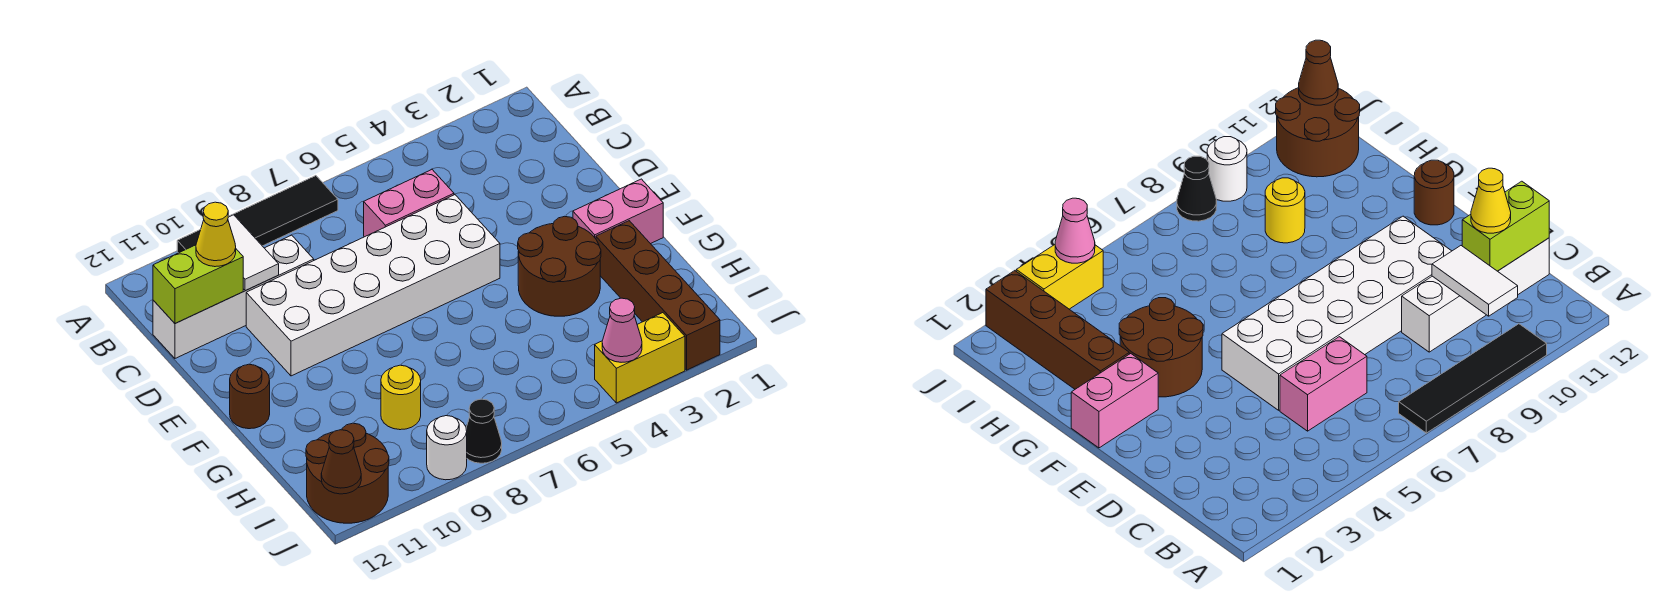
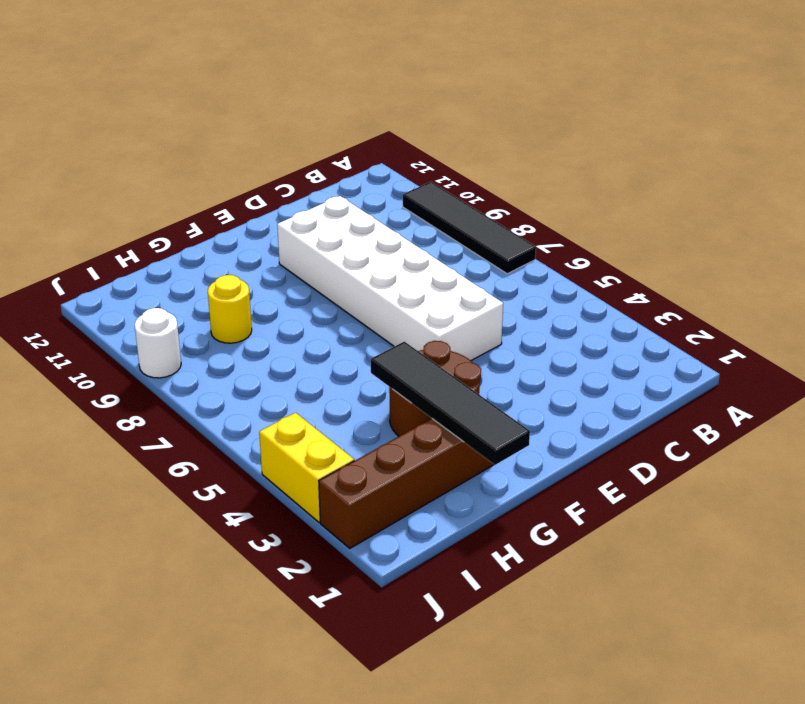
black 1x4 tile [371,342,530,465] -> none
none -> pink 1x2 brick [364,170,454,237]
none -> white 1x4 brick [153,235,314,358]
none -> pink 1x2 brick [573,179,663,244]

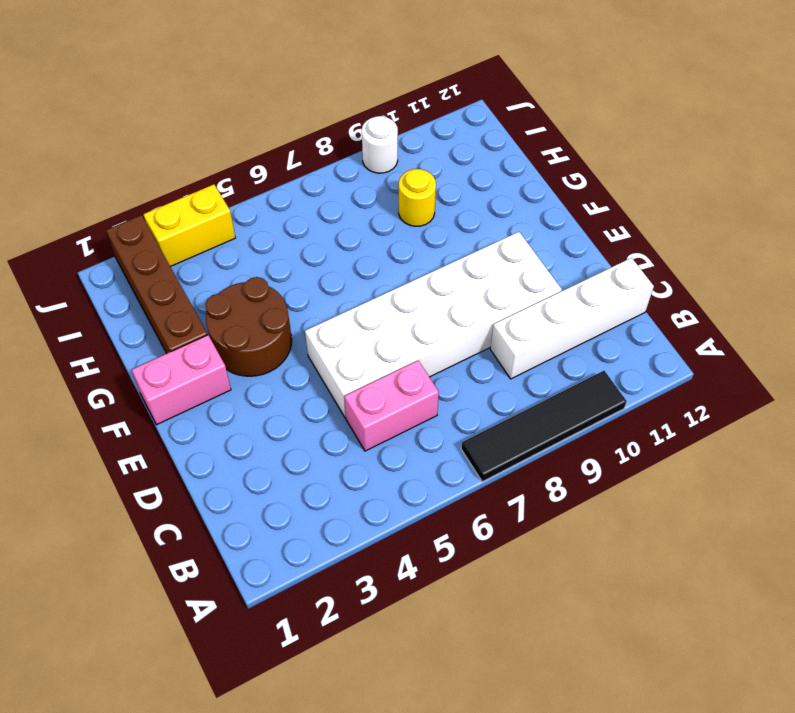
none -> brown 1x1 round brick [230,364,270,429]
none -> brown 2x2 round brick [306,423,389,523]
none -> black 1x1 cone [466,399,502,463]

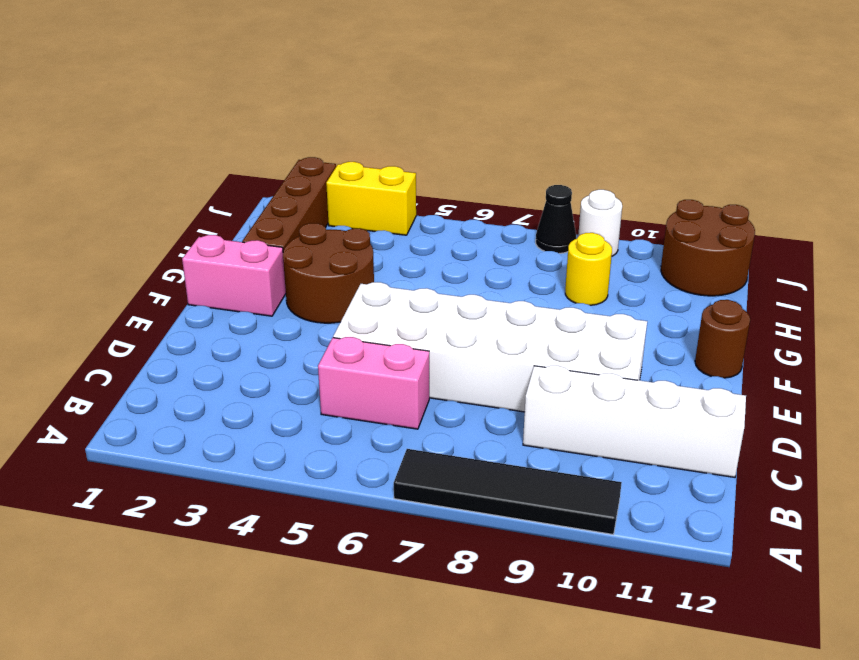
none -> white 1x2 tile [228,215,279,291]
none -> lime 1x2 brick [153,245,243,324]
none -> pink 1x1 cone [602,298,642,362]

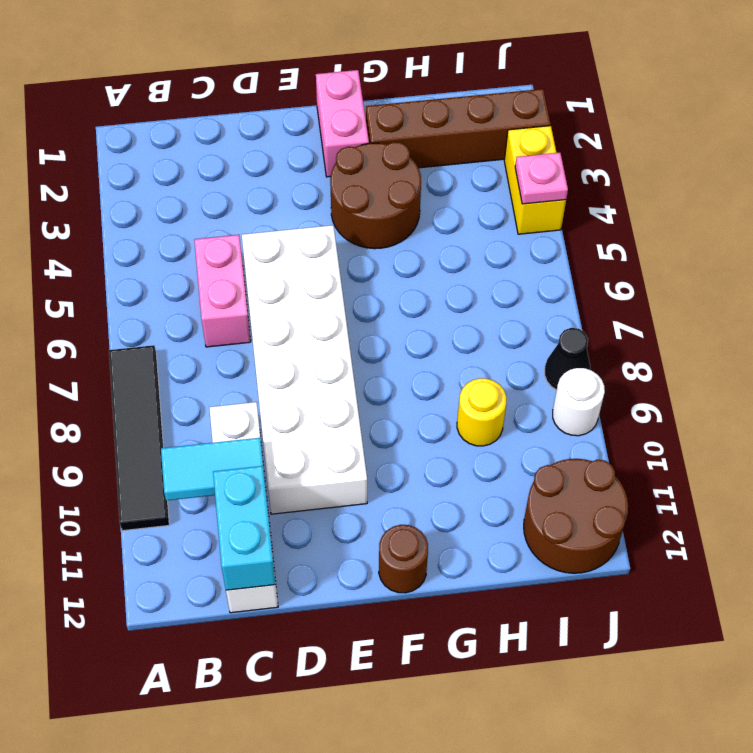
cyan 1x2 tile [161,438,264,501] -> white 1x2 tile [228,215,279,291]
cyan 1x2 brick [213,466,276,590] -> lime 1x2 brick [153,245,243,324]
pink 1x1 plate [515,153,568,204] -> pink 1x1 cone [602,298,642,362]
none -> brown 1x1 cone [321,430,361,494]
none -> yellow 1x1 cone [196,202,236,267]

